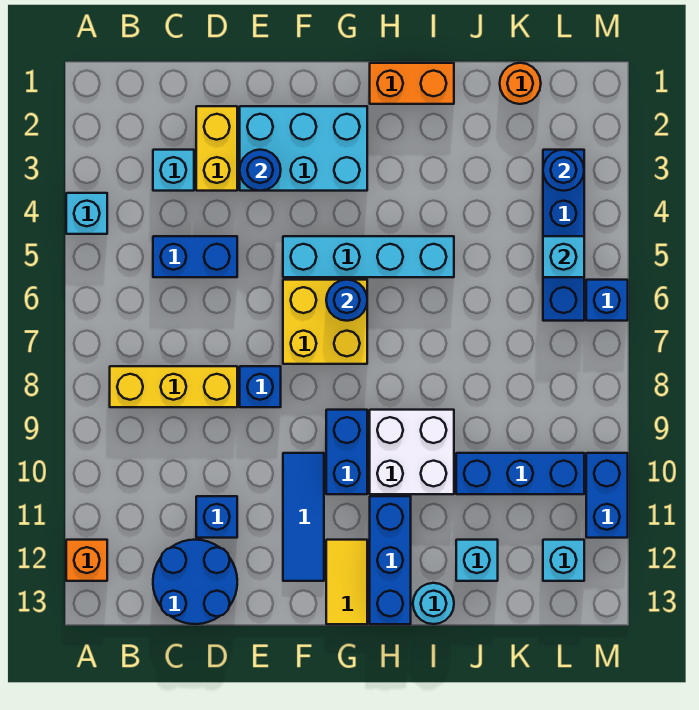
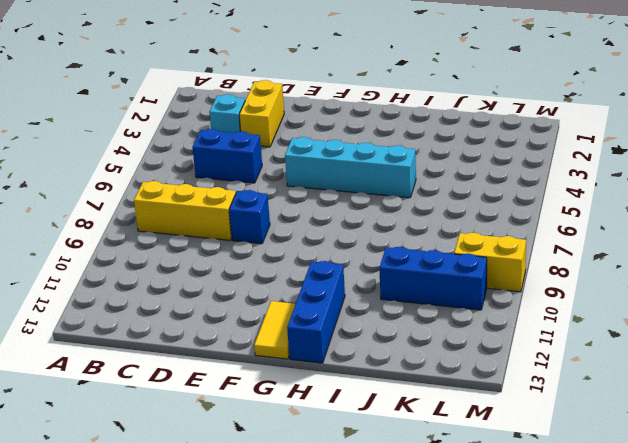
yellow 1x2 brick [454,233,526,292] -> none
none -> cyan 1x1 brick [66,193,107,234]
none -> orange 1x1 brick [66,540,107,581]
none -> blue 2x2 round brick [153,540,237,624]
none -> blue 1x1 brick [196,496,237,538]

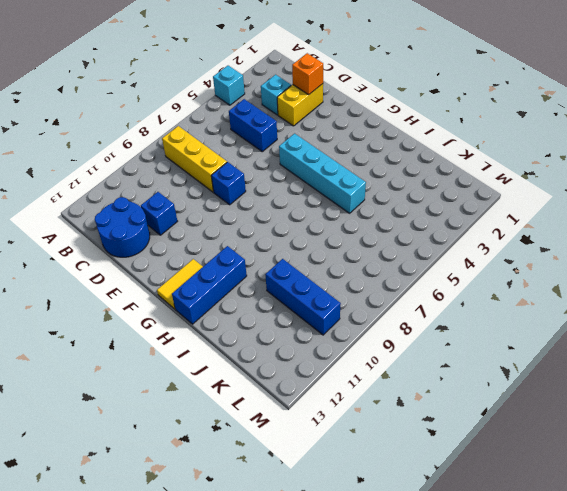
orange 1x1 brick [292,53,323,95] -> orange 1x1 brick moved to [66,540,107,581]
none -> cyan 2x3 brick [240,106,367,191]
none -> yellow 2x2 brick [283,280,367,364]
none -> blue 1x3 tile [283,453,324,581]
none -> blue 1x2 brick [326,410,367,494]

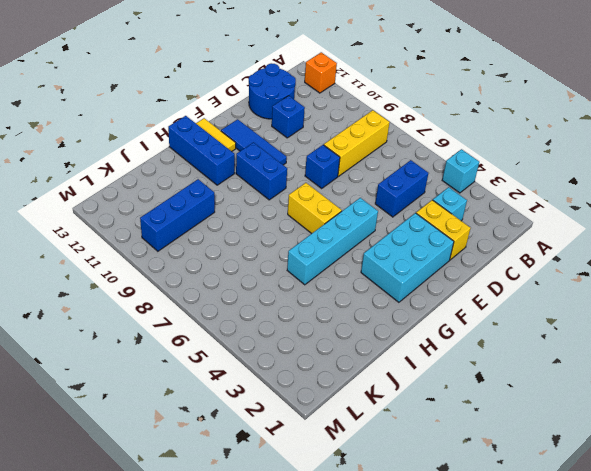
yellow 1x2 brick [288,183,342,234] -> yellow 2x2 brick [283,280,367,364]
none -> orange 1x2 brick [370,63,454,104]
none -> white 2x2 brick [370,410,454,494]
none -> cyan 1x1 round brick [413,583,454,624]
none -> cyan 1x1 brick [456,540,498,581]

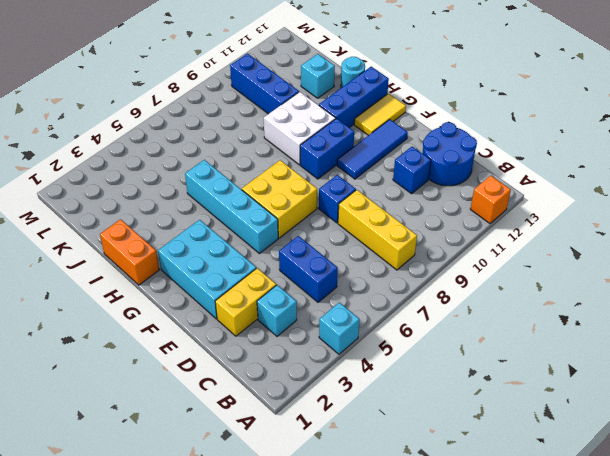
none -> orange 1x1 round brick [500,63,541,104]
none -> blue 1x4 brick [543,150,584,321]
none -> cyan 1x1 brick [543,540,584,581]
none -> blue 1x1 brick [586,280,628,321]

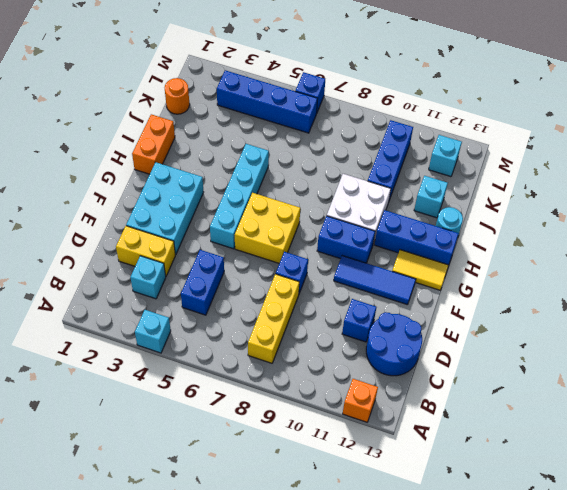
none -> blue 1x2 brick [586,453,628,538]
none -> blue 1x1 round brick [240,150,281,191]
none -> blue 1x1 round brick [326,280,367,321]
none -> blue 1x1 round brick [543,150,584,191]

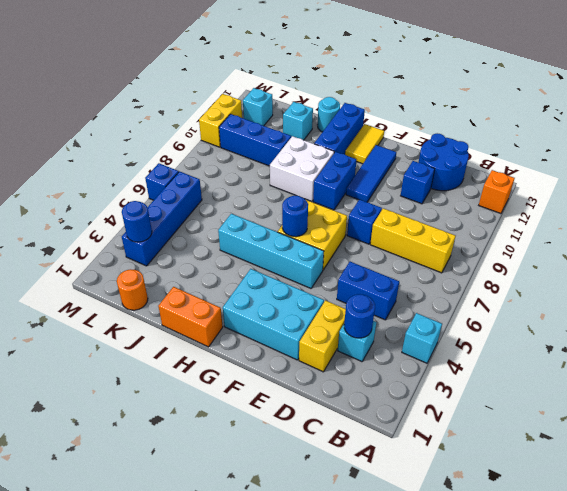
blue 1x1 round brick [344,294,375,338] -> blue 1x1 round brick moved to [240,150,281,191]
yellow 1x2 brick [199,94,242,147] -> blue 1x2 brick [586,453,628,538]
none -> cyan 1x1 brick [543,236,584,277]

